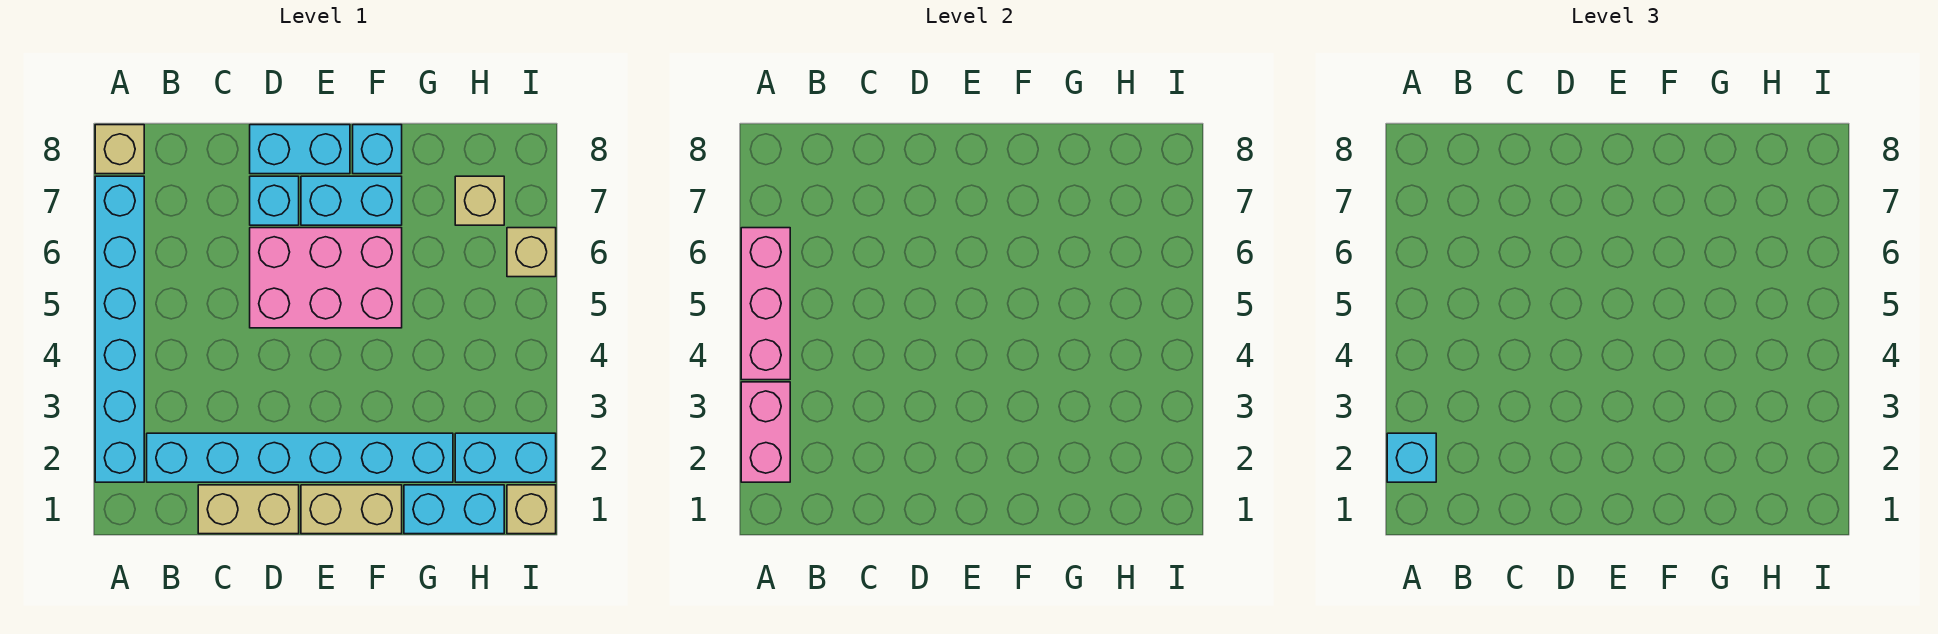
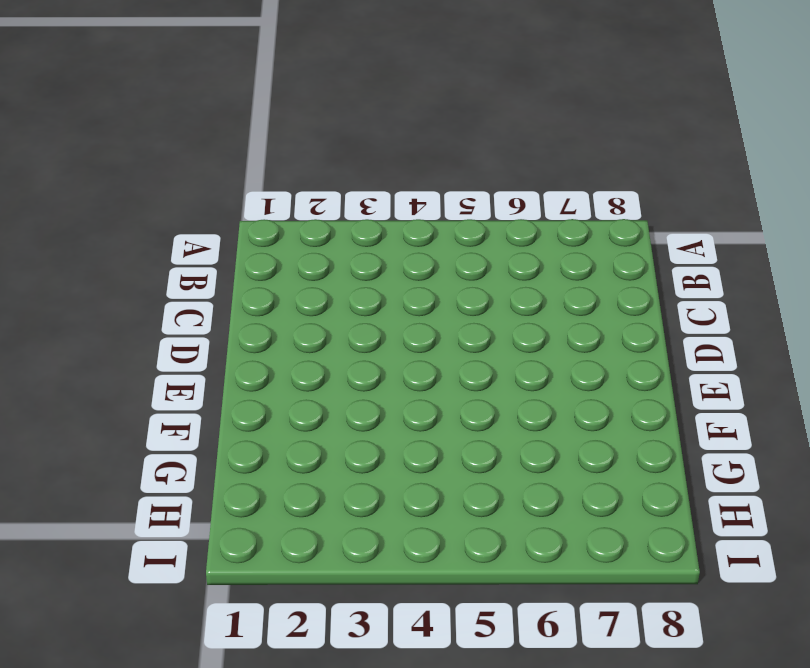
none -> cyan 1x6 brick [95,176,144,482]
none -> tan 1x1 brick [95,125,144,174]
none -> cyan 1x6 brick [147,433,453,482]

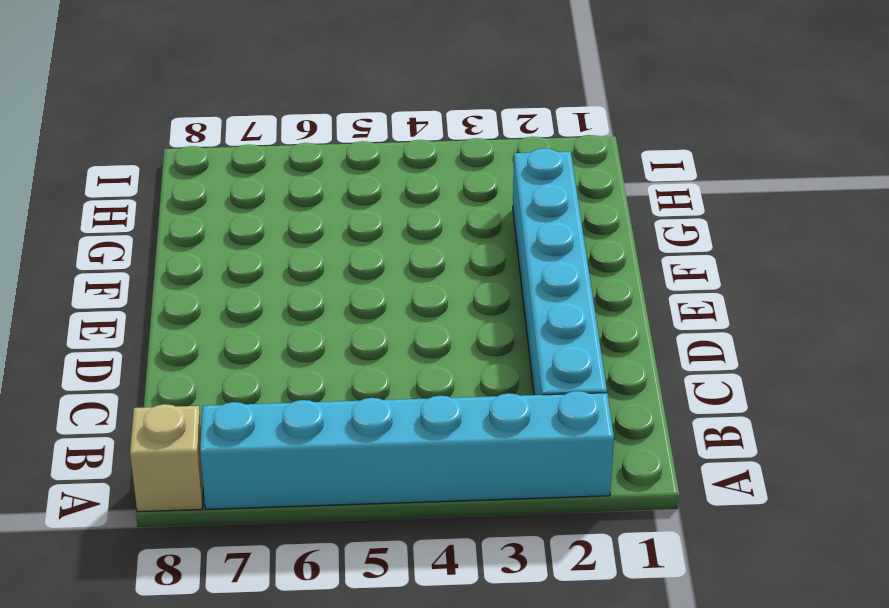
none -> tan 1x2 brick [198,485,299,534]
none -> pink 2x3 brick [250,228,402,328]
none -> cyan 1x1 brick [250,176,299,225]

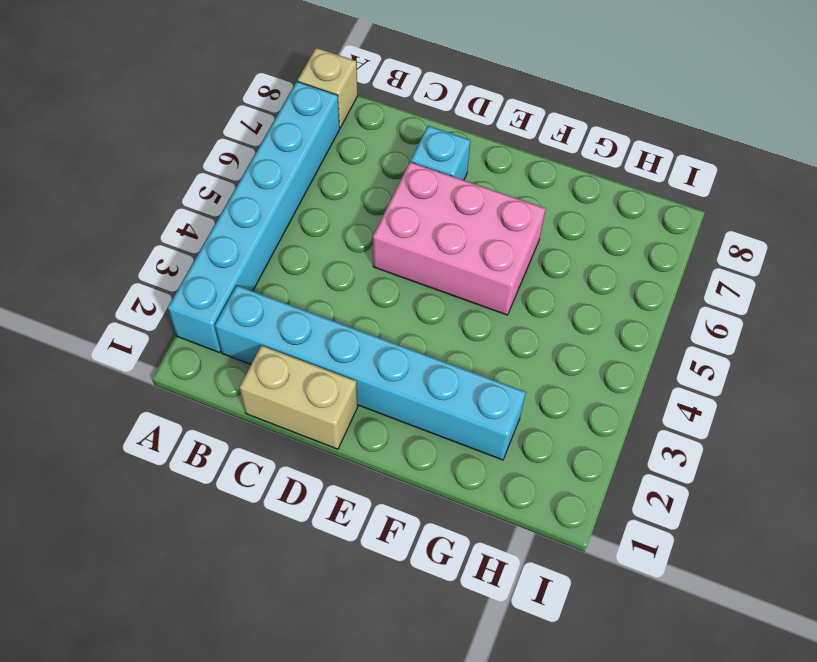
none -> cyan 1x2 brick [250,125,350,174]
none -> tan 1x2 brick [301,485,402,534]
none -> cyan 1x2 brick [301,176,402,225]

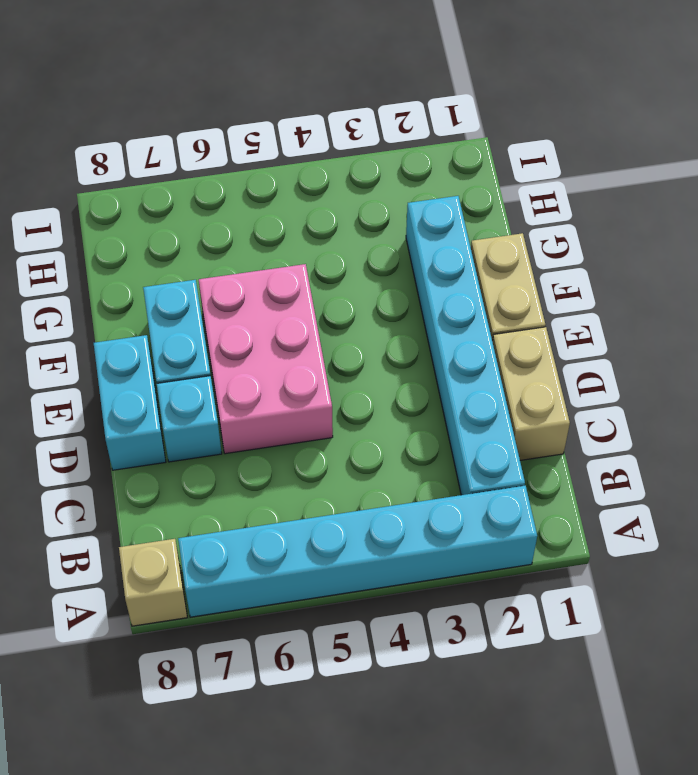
none -> cyan 1x1 brick [353,125,402,174]
none -> cyan 1x2 brick [404,485,504,534]
none -> cyan 1x2 brick [455,433,556,482]

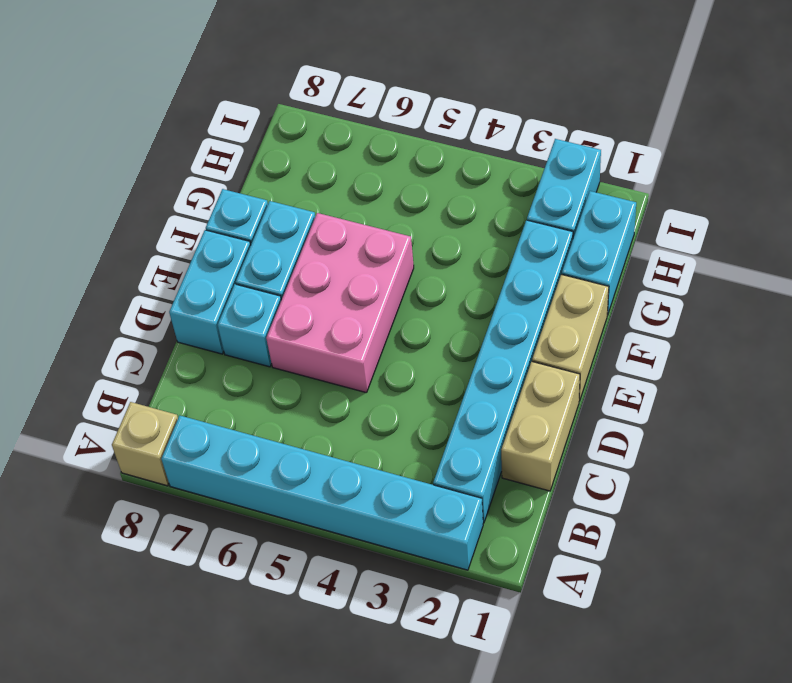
none -> tan 1x1 brick [455,176,504,225]
none -> tan 1x1 brick [507,485,556,534]
none -> tan 1x1 brick [507,228,556,277]

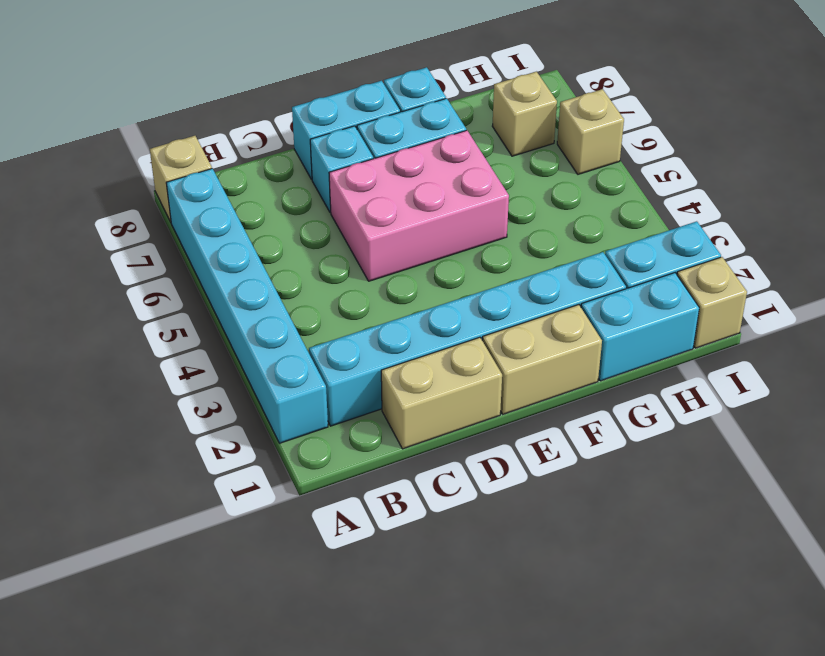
none -> pink 1x2 brick [741,382,790,482]
none -> pink 1x3 brick [741,228,790,380]
none -> cyan 1x1 brick [1387,433,1436,482]

